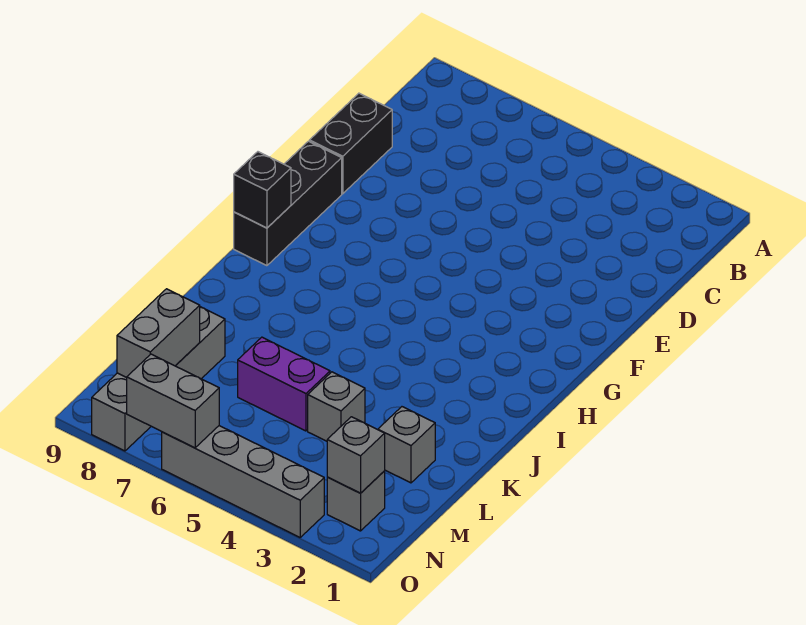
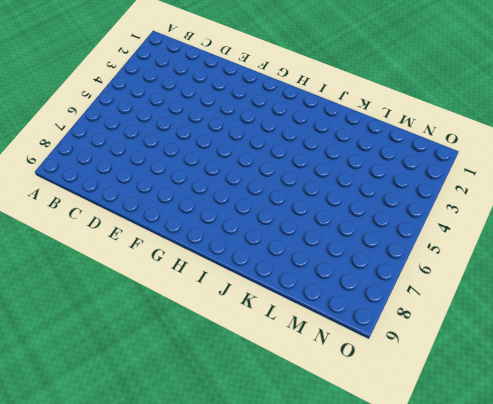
none -> black 1x2 brick [309,93,392,194]
none -> black 1x3 brick [234,141,342,266]
none -> grey 1x1 brick [378,407,435,483]

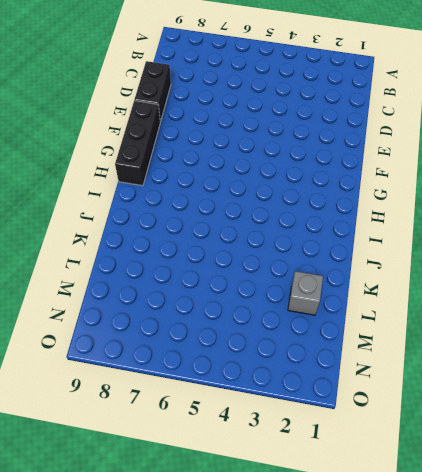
none -> grey 1x1 brick [308,372,365,441]
none -> purple 1x2 brick [238,337,330,431]
none -> grey 1x4 brick [92,307,225,451]

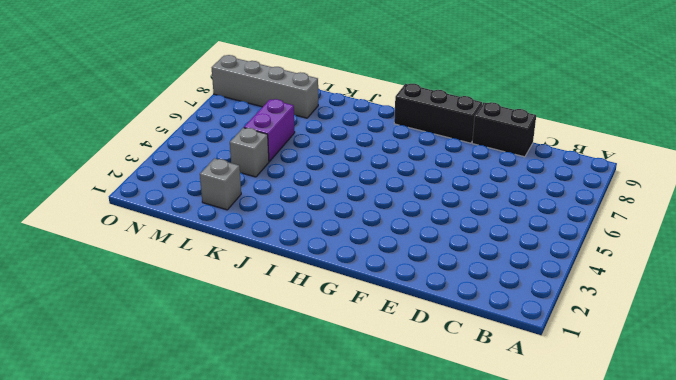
none -> grey 1x1 brick [327,471,385,531]
none -> grey 1x4 brick [162,426,324,537]
none -> black 1x1 brick [234,152,291,228]

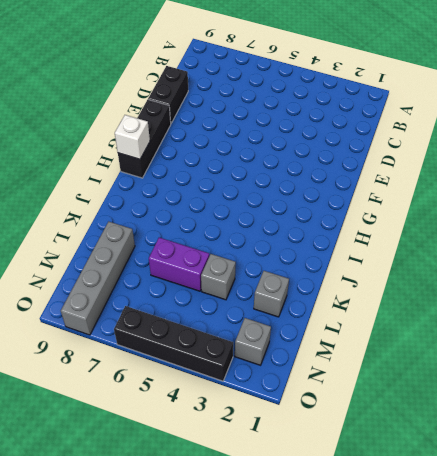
white 1x1 brick [115,115,150,159] -> black 1x1 brick [234,152,291,228]
black 1x4 brick [114,306,233,381] -> grey 1x4 brick [162,426,324,537]
none -> grey 1x2 brick [117,289,200,378]
none -> grey 1x1 brick [327,417,385,493]
none -> grey 1x2 brick [127,354,219,448]

